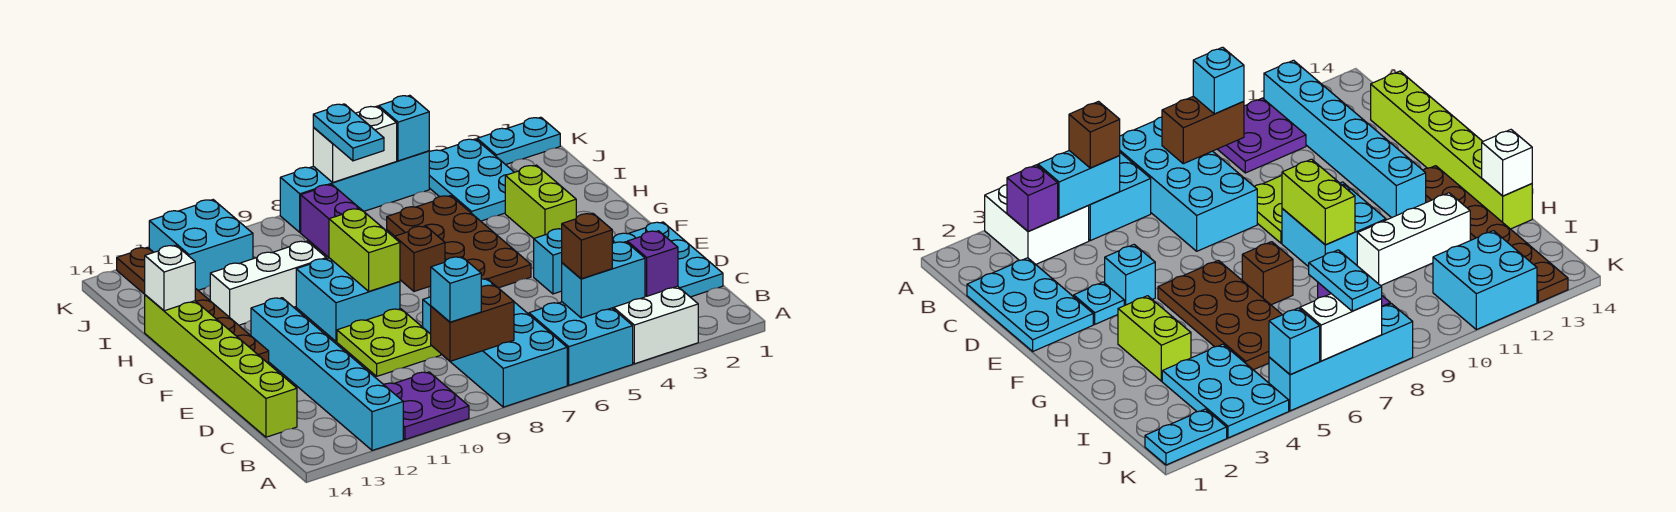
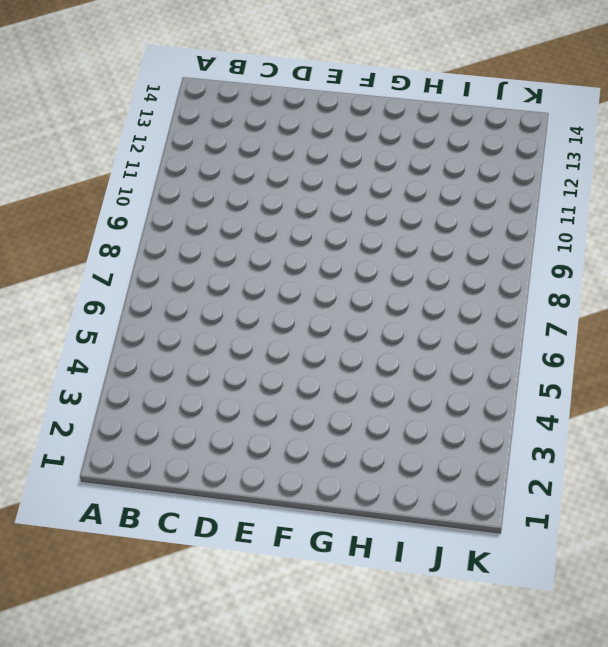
none -> white 2x2 brick [613,286,698,364]
none -> cyan 2x2 brick [529,302,633,385]
none -> cyan 2x4 brick [423,278,567,407]
none -> purple 2x2 plate [384,372,469,440]

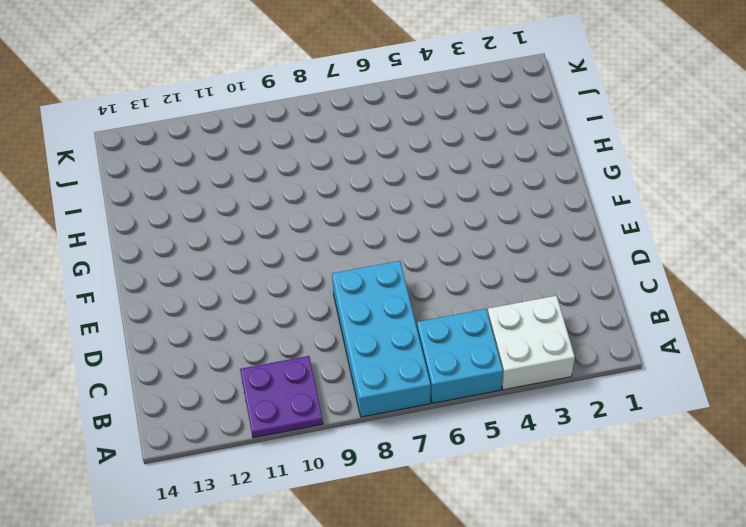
none -> cyan 1x6 brick [251,298,403,450]
none -> cyan 2x3 plate [612,222,723,297]
none -> lime 1x6 brick [145,295,297,437]
none -> lime 2x2 plate [337,309,441,376]

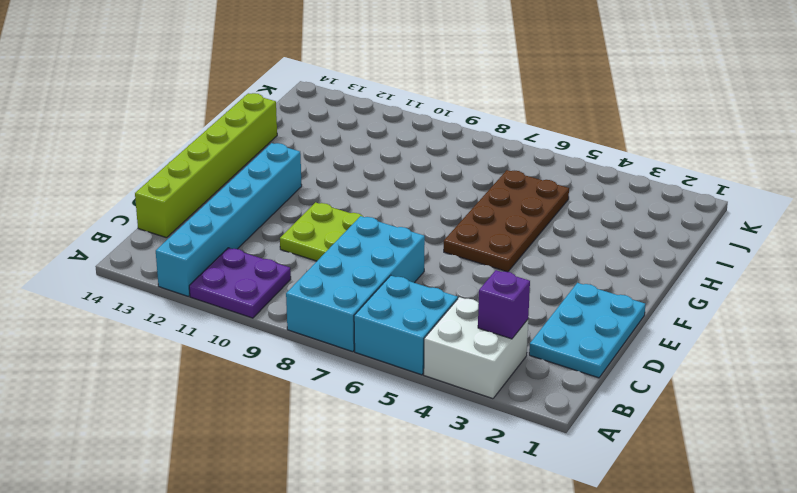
none -> cyan 1x1 plate [1074,282,1124,324]
none -> cyan 1x1 brick [534,229,562,294]
none -> cyan 2x2 brick [296,258,400,341]
none -> brown 1x6 plate [117,247,269,364]

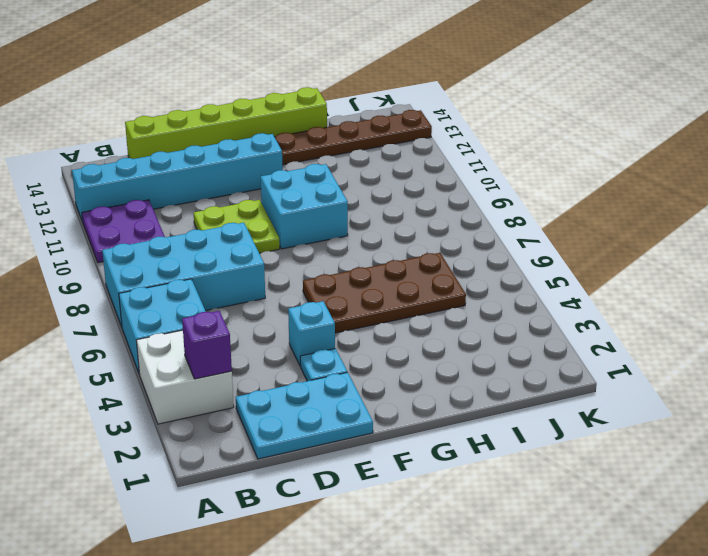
none -> lime 1x2 brick [505,165,576,238]
none -> brown 1x1 brick [395,226,445,291]
none -> white 1x3 brick [210,241,326,325]
none -> cyan 2x3 plate [429,139,514,221]

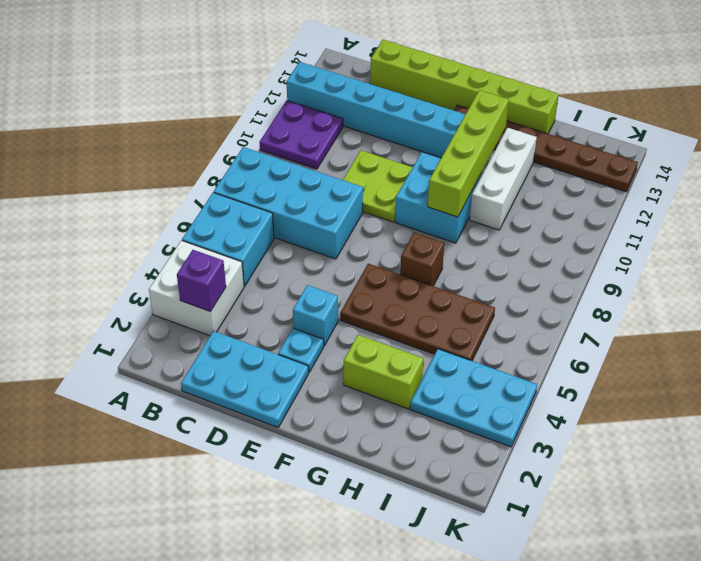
lime 1x4 brick [428,90,509,217] -> lime 1x2 brick [329,209,400,291]
none -> purple 1x2 brick [301,185,360,257]
none -> cyan 2x2 brick [149,200,253,290]
none -> cyan 1x2 plate [477,117,560,165]
none -> cyan 1x4 brick [280,151,429,232]

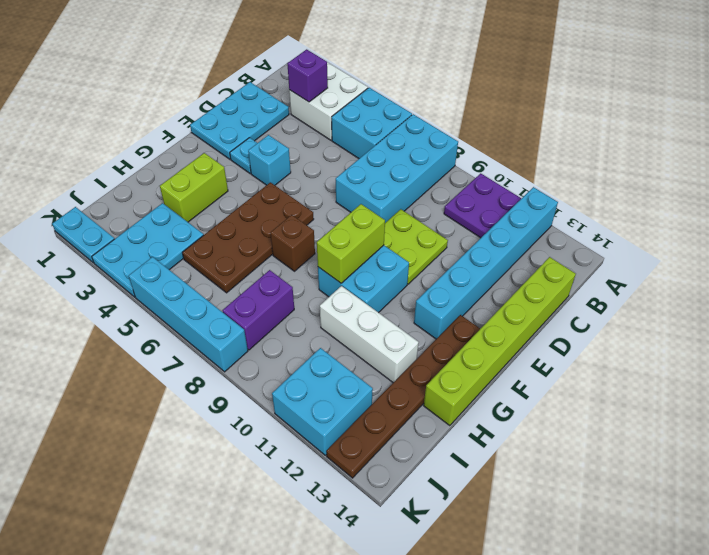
none -> cyan 1x2 brick [562,242,645,318]
none -> brown 1x2 brick [431,285,514,361]
none -> white 1x1 brick [145,245,195,311]
none -> cyan 1x1 brick [379,95,429,161]

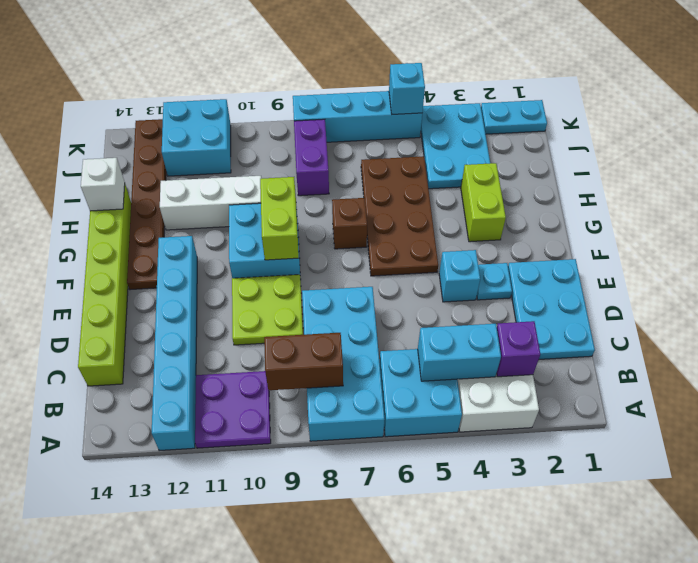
none -> white 1x2 brick [313,106,397,182]
none -> brown 1x1 brick [562,213,612,279]
none -> cyan 1x1 brick [431,257,481,322]
none -> cyan 1x2 plate [313,104,384,161]

